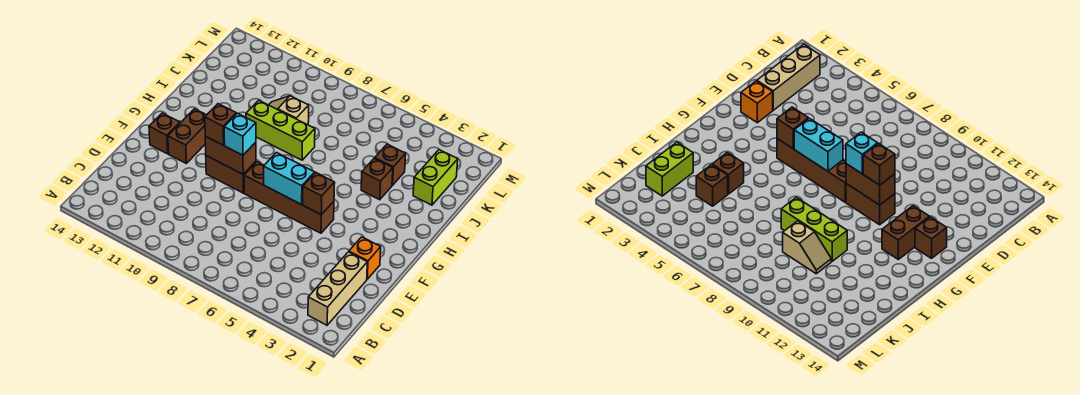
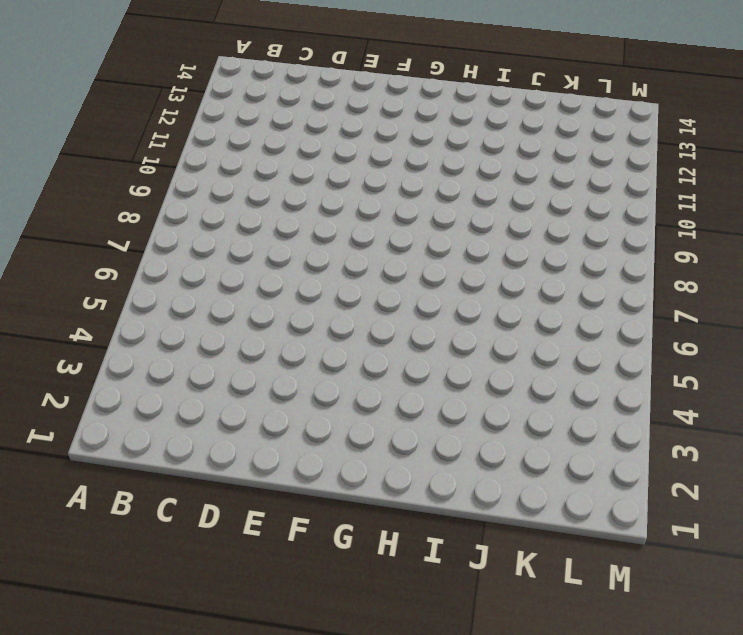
none -> tan 1x3 brick [308,252,367,325]
none -> orange 1x1 brick [349,237,381,279]
none -> brown 1x4 brick [244,162,334,233]

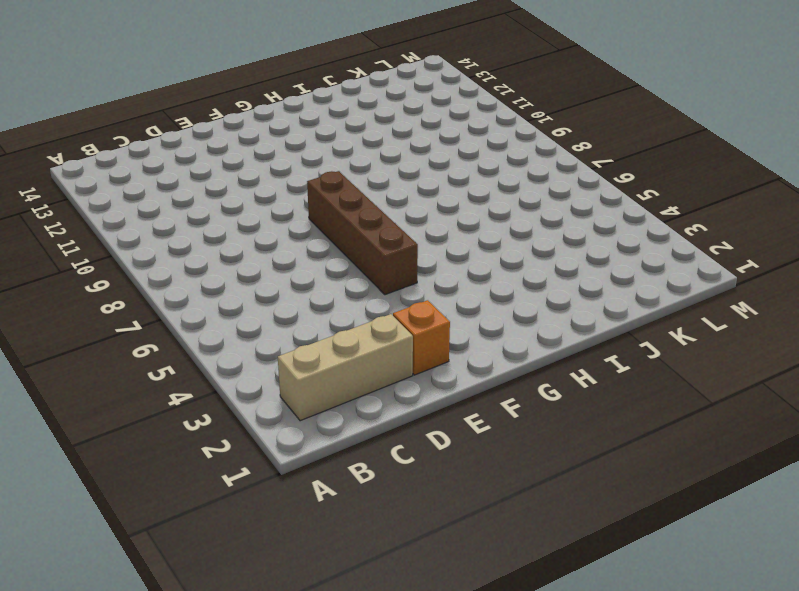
none -> brown 1x2 brick [206,156,256,193]
none -> brown 1x2 brick [168,109,206,163]
none -> brown 1x1 brick [149,113,180,154]

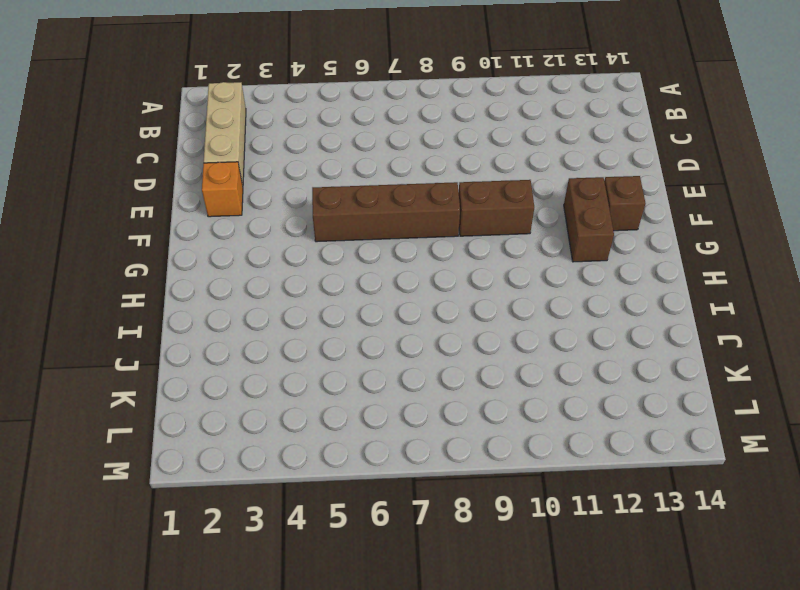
none -> brown 1x1 brick [361,158,393,200]
none -> lime 1x3 brick [246,100,315,160]
none -> lime 1x2 brick [413,150,458,205]

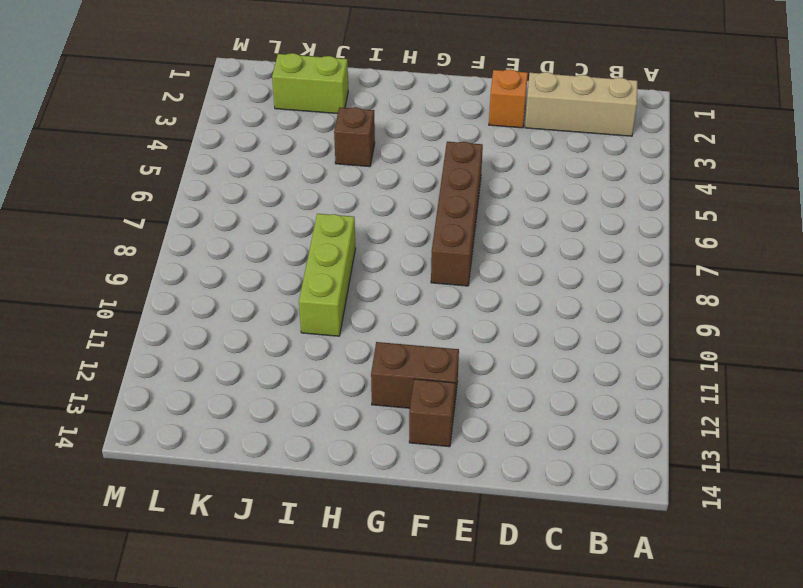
none -> brown 1x2 brick [206,156,256,193]
none -> brown 1x1 brick [375,144,406,185]
none -> tan 1x2 slope [269,96,309,125]

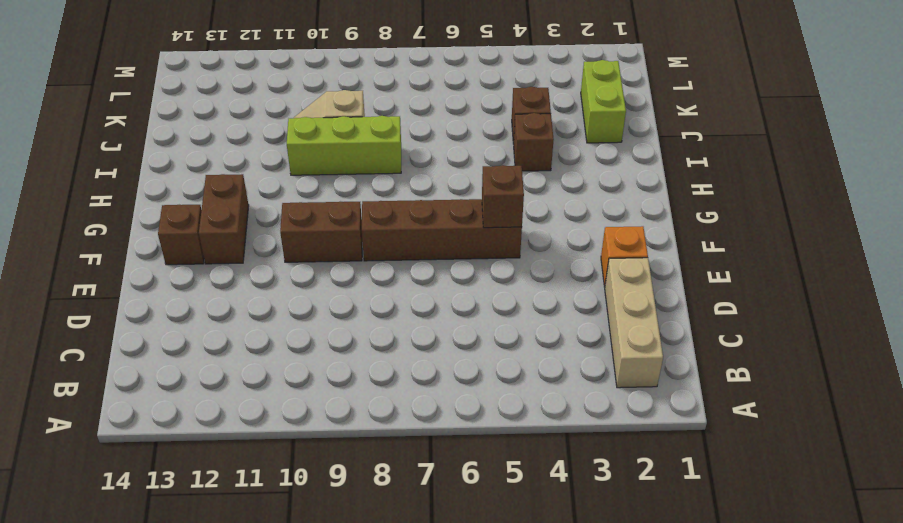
none -> cyan 1x2 brick [263,153,315,205]
none -> brown 1x2 brick [205,136,256,174]
none -> cyan 1x1 brick [224,113,256,155]

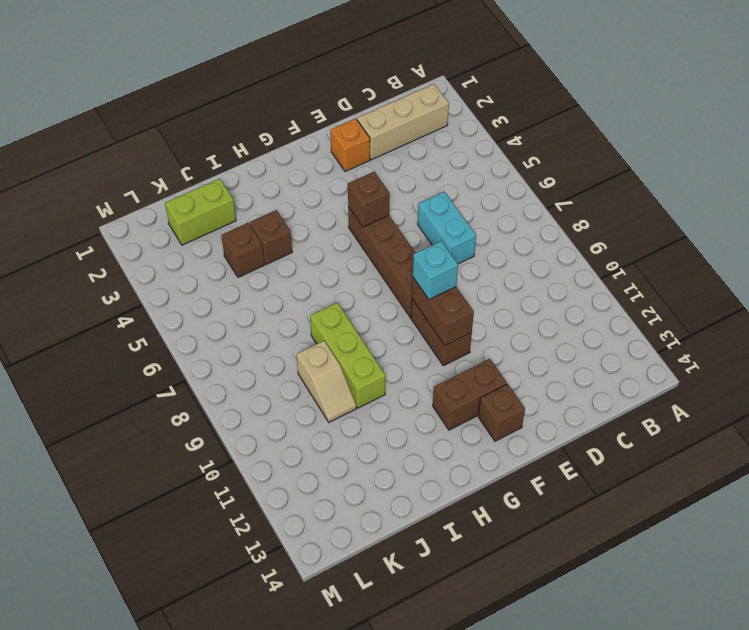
cyan 1x2 brick [418,192,476,264] -> cyan 1x2 brick moved to [263,153,315,205]
none -> brown 1x1 brick [205,104,236,145]

